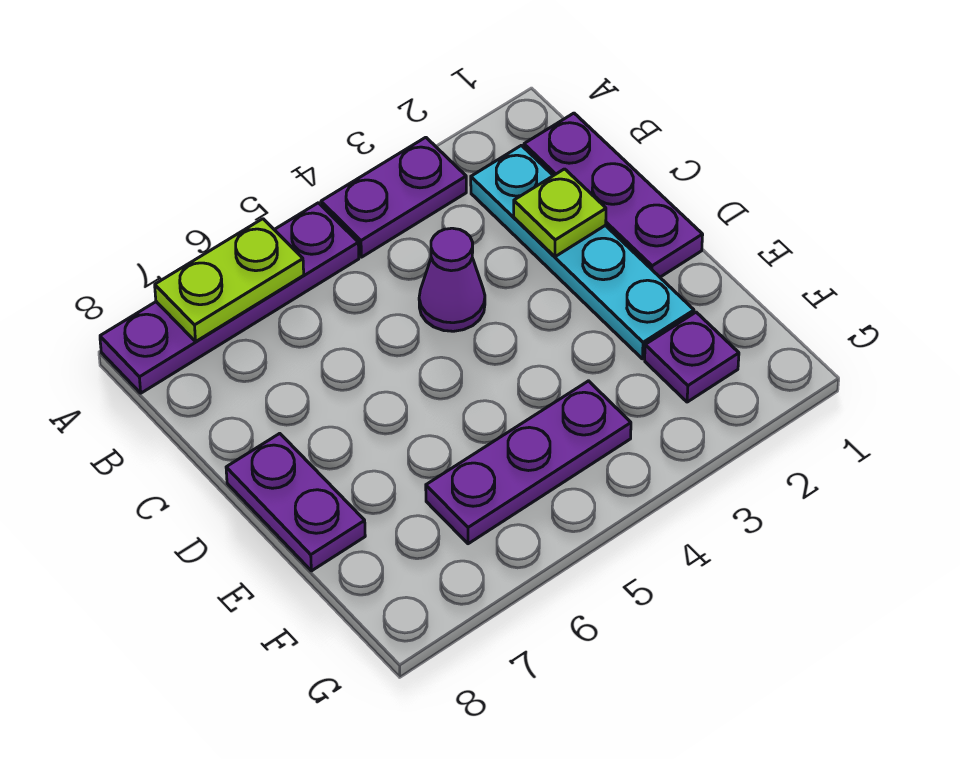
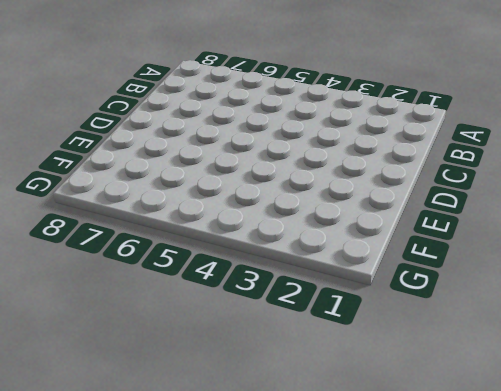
none -> purple 1x2 plate [321,137,466,257]
none -> purple 1x4 plate [100,203,359,393]

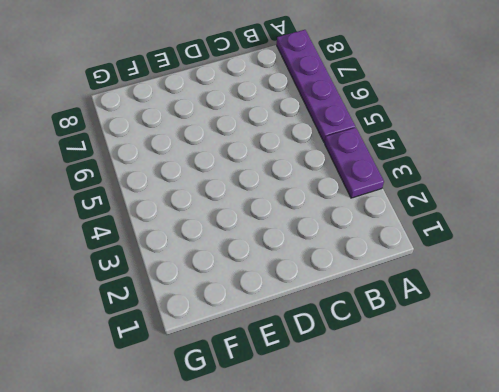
none -> purple 1x3 plate [524,113,703,277]
none -> cyan 1x4 plate [471,145,694,359]

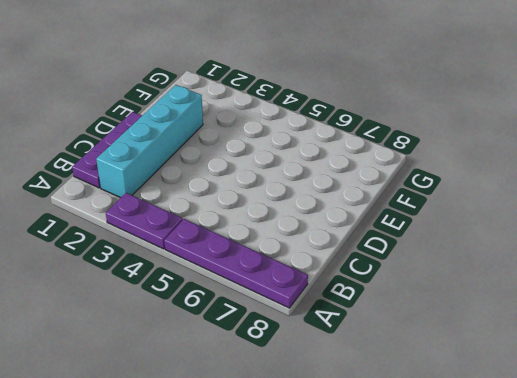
cyan 1x4 brick [96,85,203,198] -> cyan 1x4 plate [471,145,694,359]
none -> purple 1x1 cone [419,228,485,331]
none -> purple 1x2 plate [226,433,365,571]

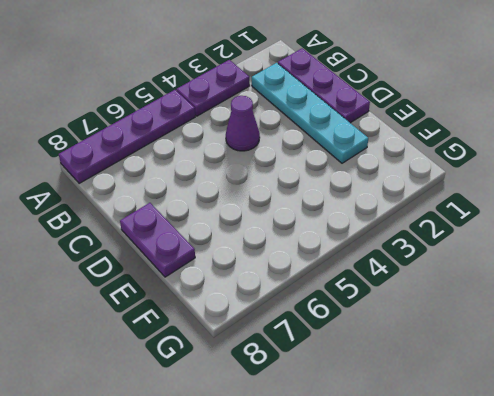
none -> purple 1x1 plate [645,312,739,402]
none -> purple 1x3 plate [426,381,631,544]

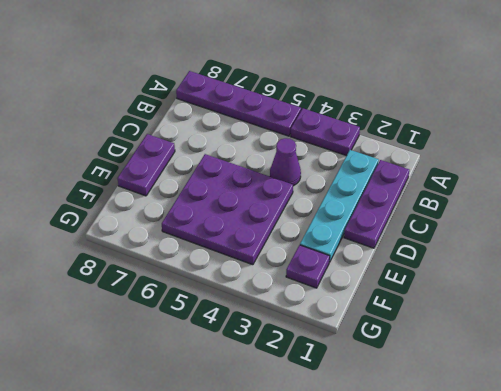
purple 3x3 plate [162,154,293,265] -> purple 1x3 plate [426,381,631,544]
none -> lime 1x2 plate [155,219,304,341]
none -> lime 1x1 plate [514,169,606,257]

